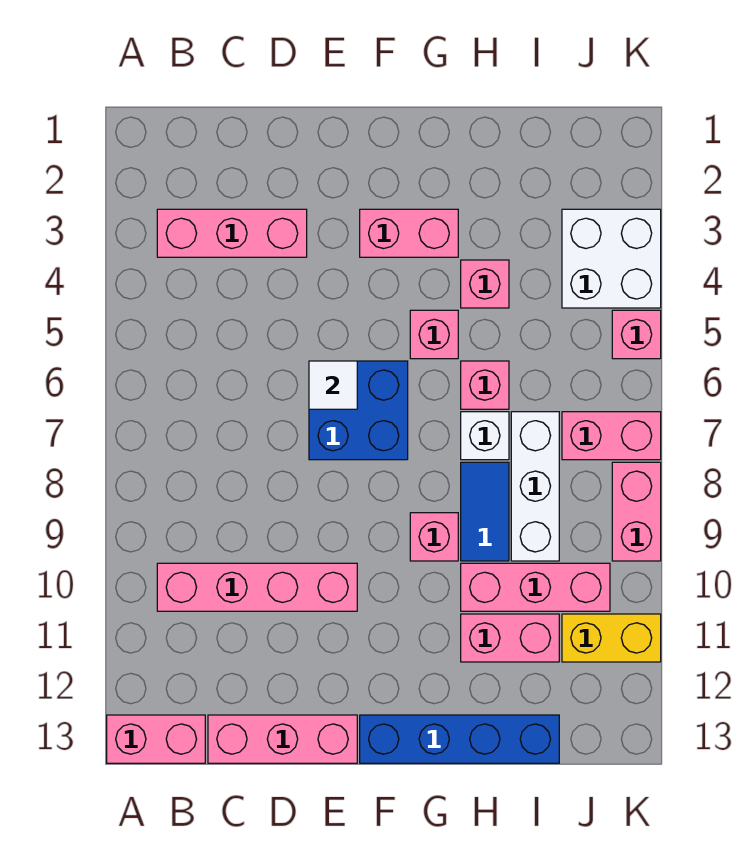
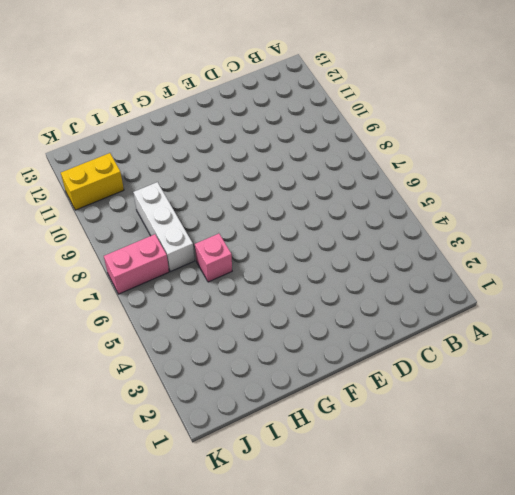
none -> pink 1x2 brick [107,715,205,763]
none -> pink 1x3 brick [157,209,307,257]
none -> pink 1x4 brick [157,563,357,611]

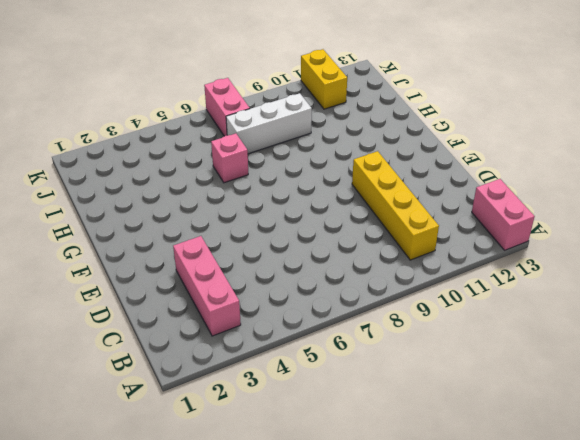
yellow 1x4 brick [352,151,439,260] -> pink 1x4 brick [157,563,357,611]
none -> pink 1x3 brick [208,715,357,763]
none -> blue 2x2 brick [309,361,408,460]
none -> pink 1x2 brick [360,209,458,257]

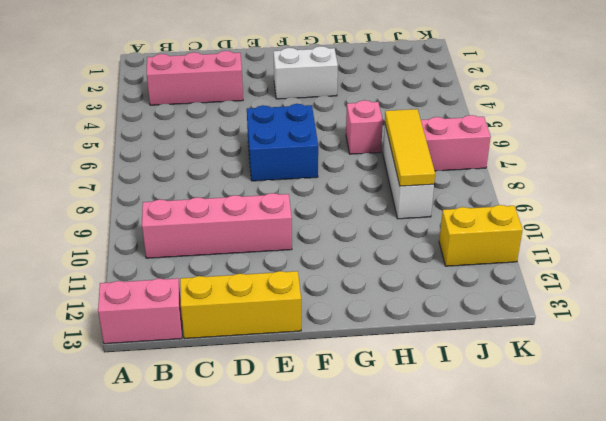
yellow 1x3 brick [180,271,301,339] -> pink 1x3 brick [208,715,357,763]
white 1x2 brick [274,46,338,99] -> pink 1x2 brick [360,209,458,257]
yellow 1x3 tile [385,109,435,186] -> none
none -> blue 1x4 brick [360,715,559,763]
none -> pink 1x1 brick [410,310,458,359]
none -> pink 1x1 brick [410,513,458,561]

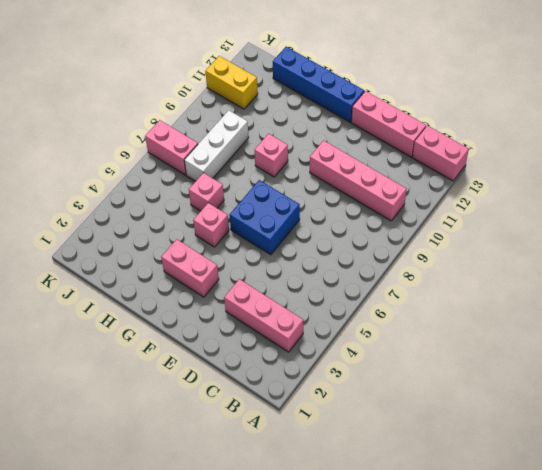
none -> pink 1x1 brick [461,260,509,308]
none -> white 1x1 brick [461,412,509,460]
none -> blue 1x2 tile [461,462,509,561]

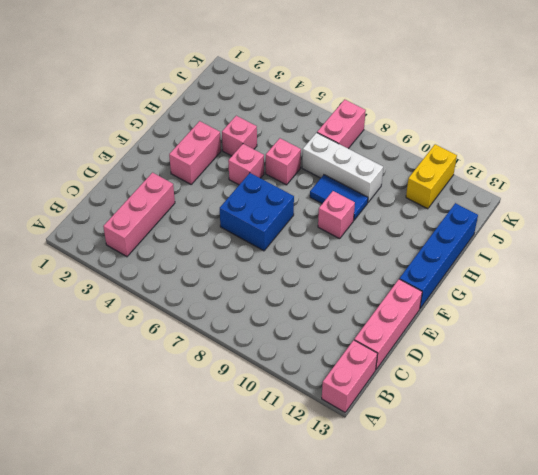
none -> pink 1x4 brick [157,563,357,611]
none -> white 1x1 brick [461,412,509,460]
none -> pink 1x3 brick [461,563,610,611]

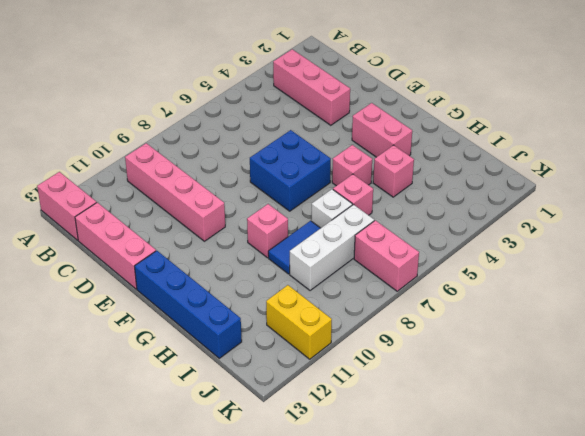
none -> pink 1x3 brick [461,563,610,611]
none -> pink 1x2 brick [461,614,559,662]
none -> white 2x2 brick [562,209,661,308]

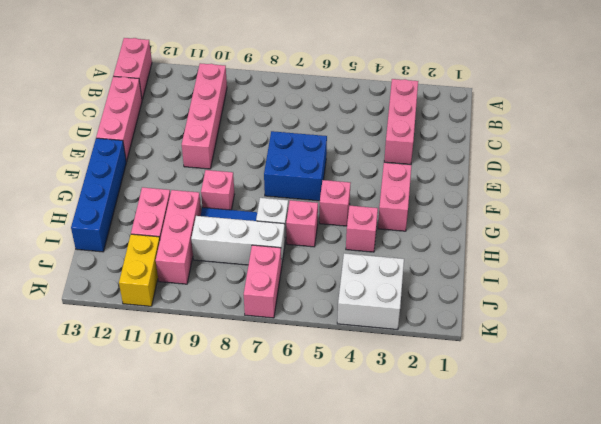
none -> pink 1x1 brick [612,310,661,359]
none -> pink 1x2 brick [612,462,661,561]
none -> white 1x1 tile [309,361,357,409]

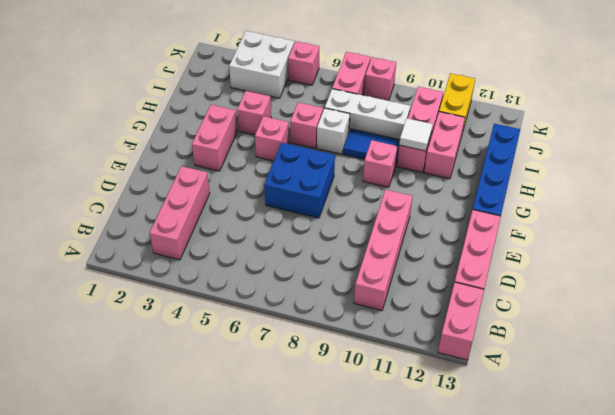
white 1x1 tile [399,118,433,151] -> white 1x1 tile moved to [309,361,357,409]
pink 1x1 brick [364,57,396,101] -> pink 1x2 brick [612,462,661,561]

